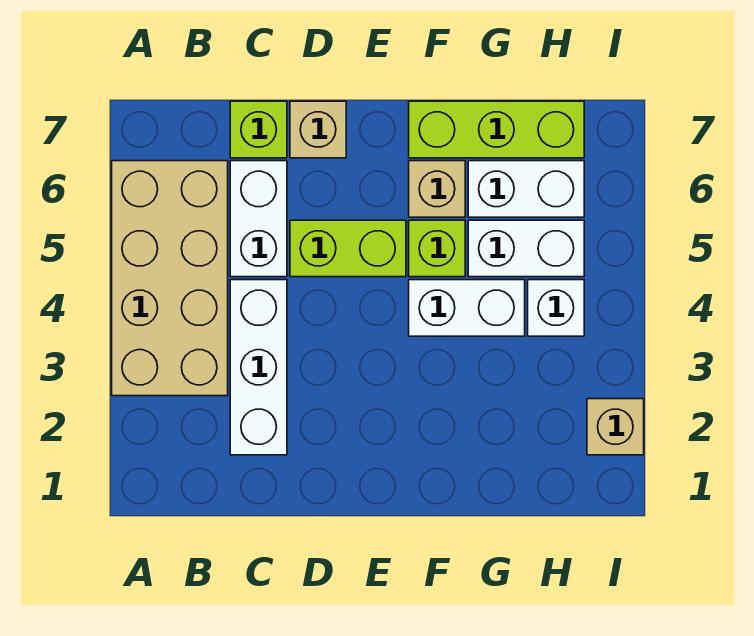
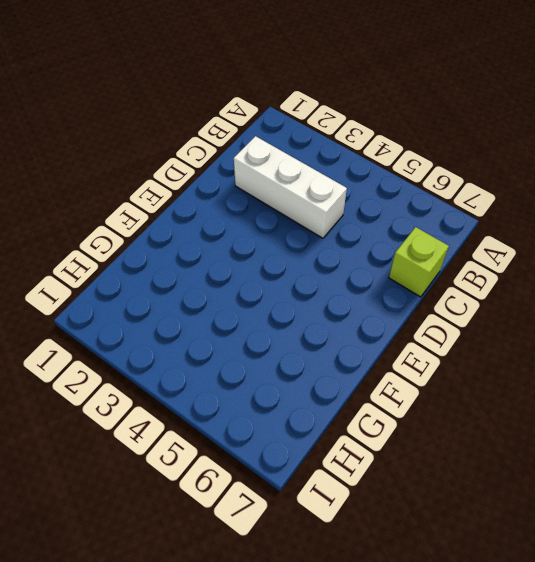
none -> tan 2x4 brick [112,161,228,396]
none -> white 1x2 brick [230,161,287,277]
none -> lime 1x2 brick [290,220,406,277]

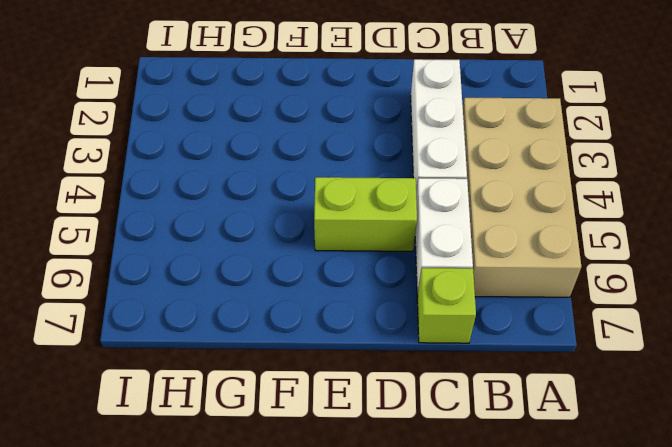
none -> tan 1x1 brick [290,101,346,158]
none -> white 1x2 brick [409,280,525,336]
none -> lime 1x1 brick [409,220,465,277]

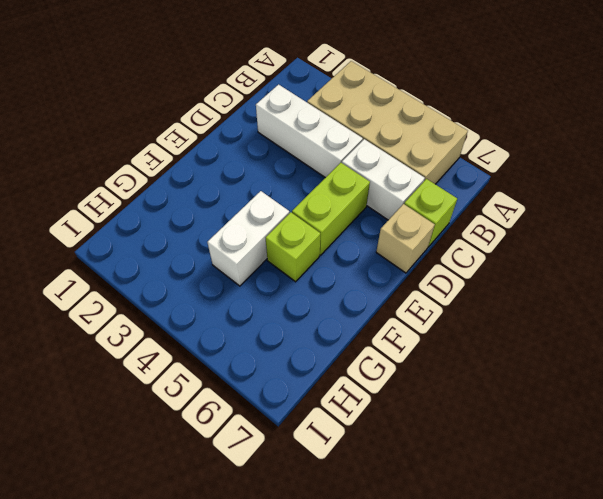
none -> tan 1x1 brick [409,161,465,217]
none -> lime 1x3 brick [409,101,584,158]
none -> white 1x2 brick [468,220,584,277]

